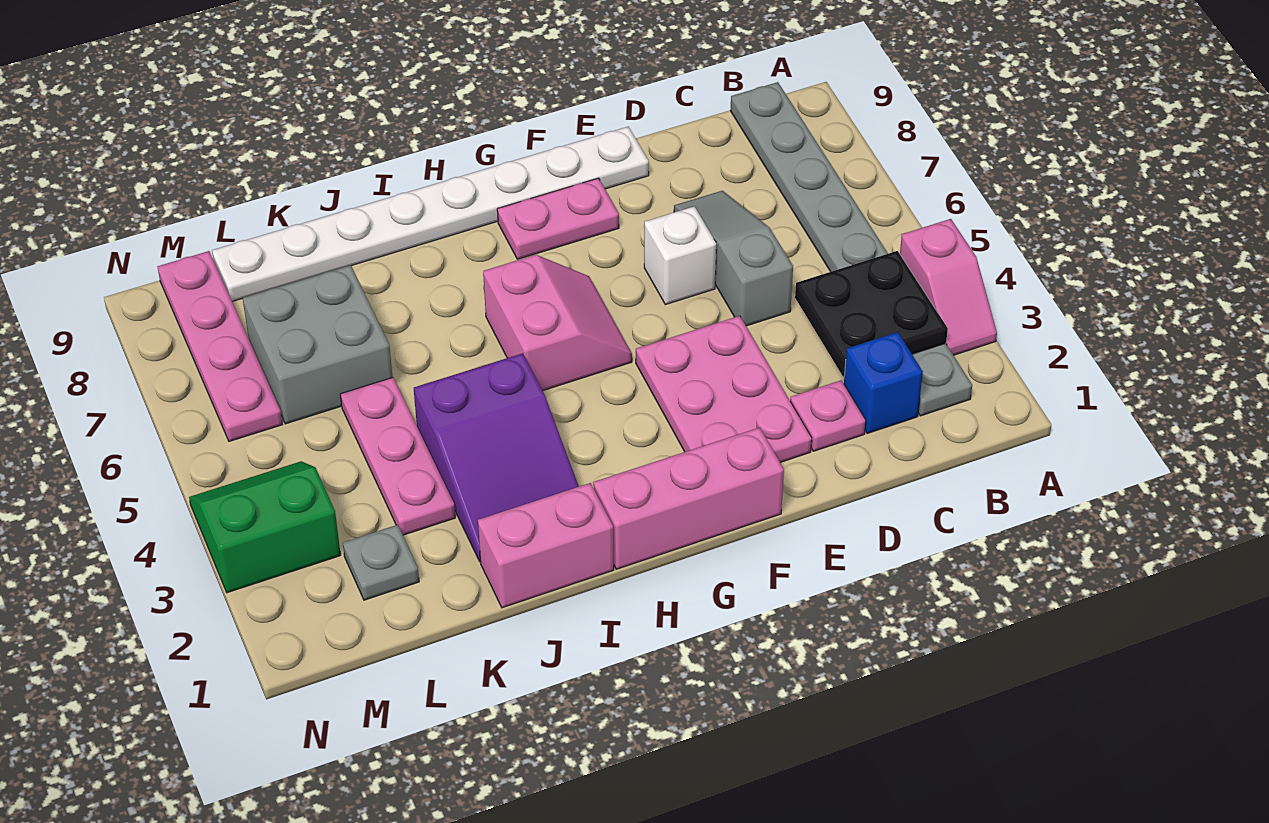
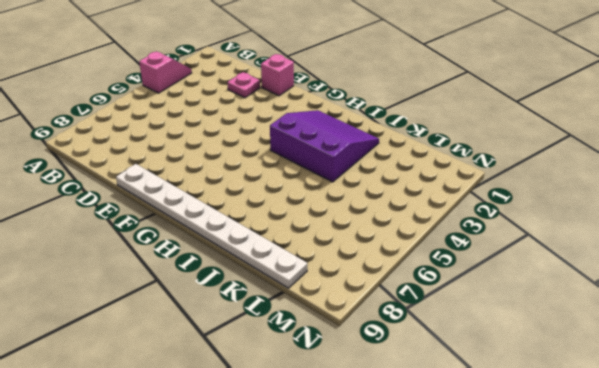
pink 1x1 brick [261,54,294,96] -> none
purple 3x3 slope [270,110,379,182] -> purple 2x3 slope [414,353,579,562]
none -> grey 1x8 plate [731,82,972,416]
none -> blue 1x1 brick [844,332,923,434]
none -> grey 1x3 slope [674,191,793,326]

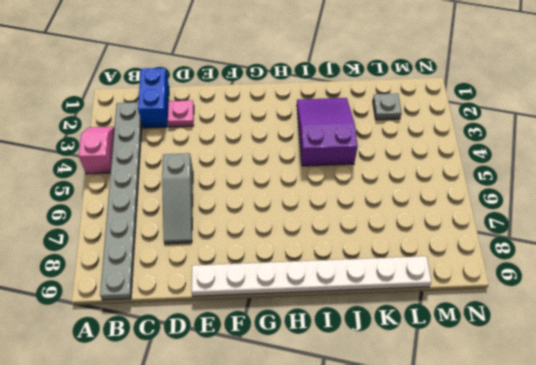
blue 1x2 brick [138,68,169,128] -> blue 1x1 brick [844,332,923,434]
none -> pink 2x3 plate [636,316,812,462]
none -> white 1x1 brick [644,206,716,305]
none -> pink 1x3 brick [593,428,784,569]

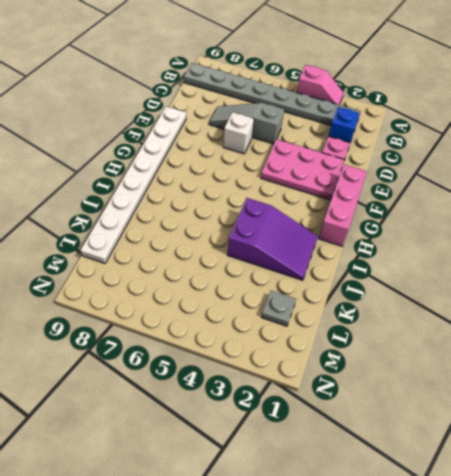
none -> pink 1x2 plate [497,178,619,259]
none -> pink 2x2 slope [483,255,632,390]
none -> pink 1x2 brick [478,483,614,608]

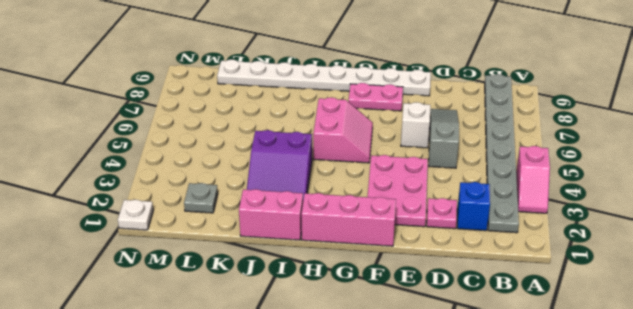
white 1x1 plate [118,200,153,230] -> none
none -> pink 1x3 plate [340,377,455,535]
none -> grey 2x2 brick [243,265,392,424]
none -> green 2x2 slope [189,461,341,593]

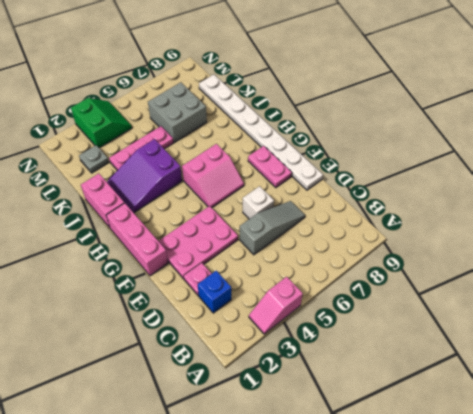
none -> grey 1x8 plate [731,82,972,416]
none -> pink 1x4 plate [158,251,282,441]
none -> black 2x2 plate [795,251,948,377]

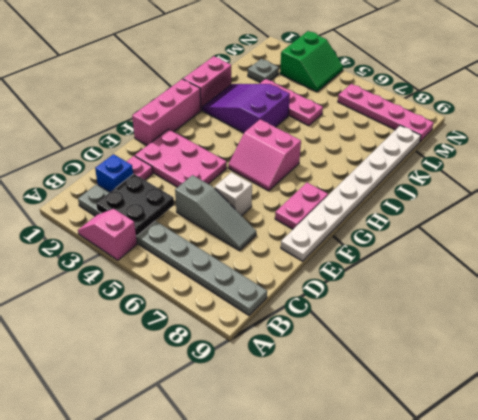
none -> grey 2x2 brick [243,265,392,424]

